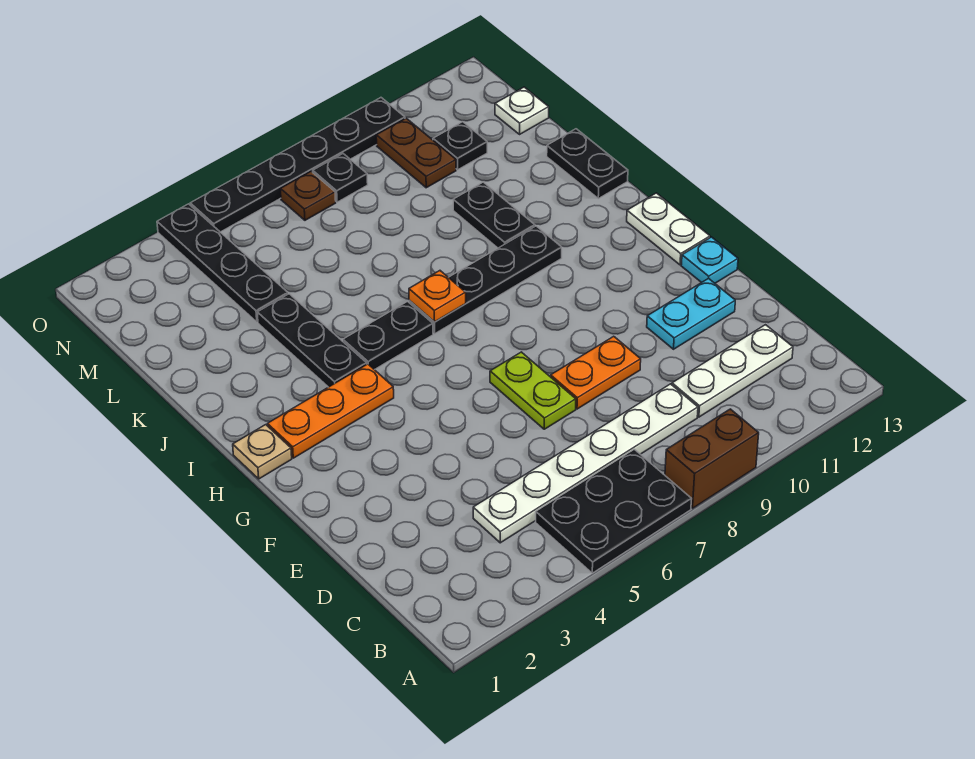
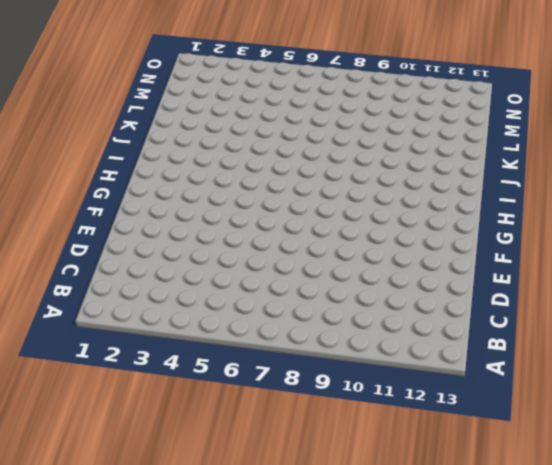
none -> black 2x3 plate [536,449,691,573]
none -> brown 1x2 brick [665,409,759,508]
none -> white 1x6 plate [473,384,698,543]

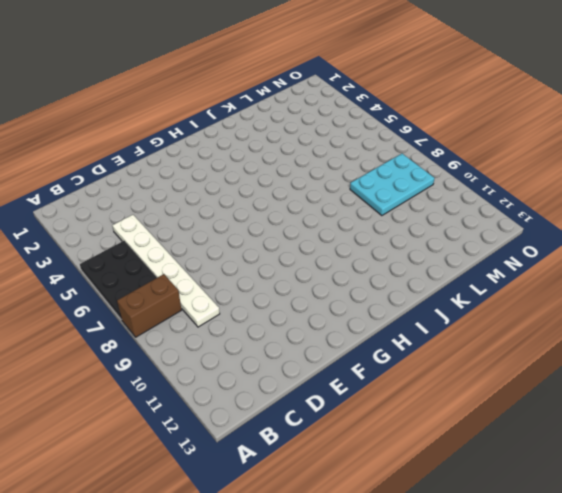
brown 1x2 brick [117,274,181,337] -> brown 1x2 brick turned to [665,409,759,508]
cyan 2x3 plate [350,154,435,216] -> black 1x1 plate [313,154,368,202]
none -> white 1x3 plate [672,325,793,417]
none -> lime 1x2 plate [490,352,576,429]
none -> orange 1x2 plate [551,336,641,409]

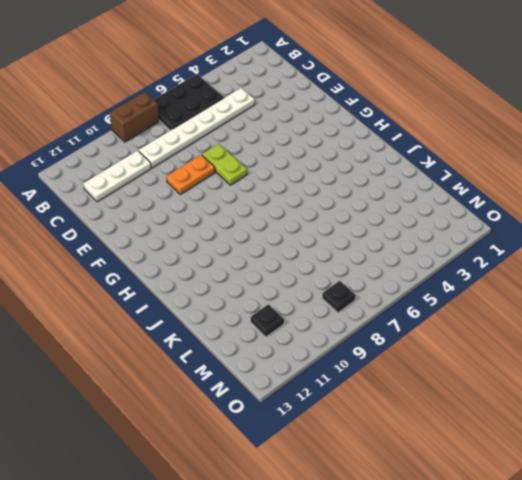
none -> cyan 1x2 plate [647,278,735,349]
none -> cyan 1x1 plate [681,237,738,283]
none -> white 1x2 plate [627,193,710,265]

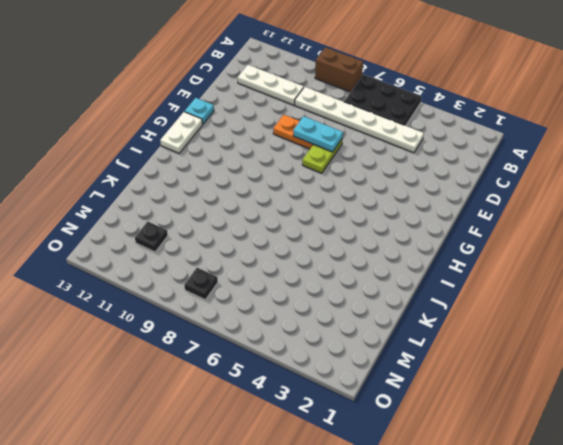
cyan 1x2 plate [293,116,343,152] -> cyan 1x2 plate moved to [647,278,735,349]
none -> tan 1x1 plate [233,425,292,479]
none -> orange 1x3 plate [267,364,394,458]
none -> black 1x3 plate [257,294,367,387]

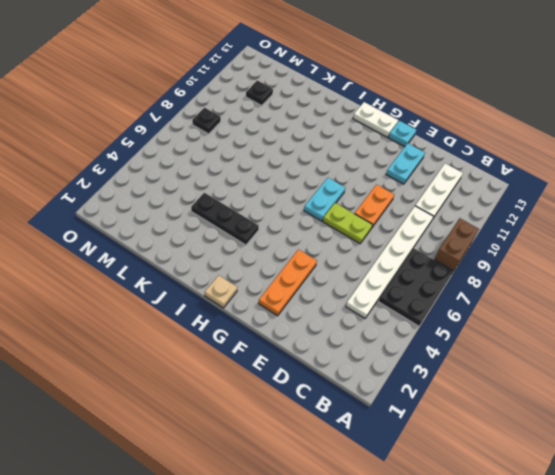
orange 1x3 plate [259,250,317,316] -> orange 1x3 plate moved to [267,364,394,458]
cyan 1x2 plate [304,178,345,221] -> none
none -> black 1x2 plate [343,302,433,370]
none -> black 1x4 plate [409,226,562,334]
none -> black 1x2 plate [453,182,535,248]

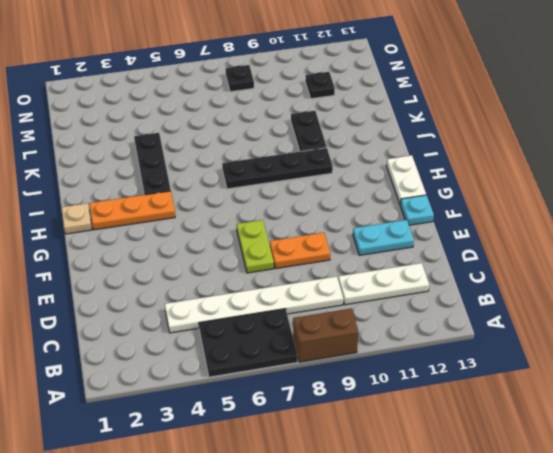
none -> black 1x2 plate [343,302,433,370]
none -> black 1x2 plate [547,129,628,199]
none -> black 1x4 plate [157,204,288,322]

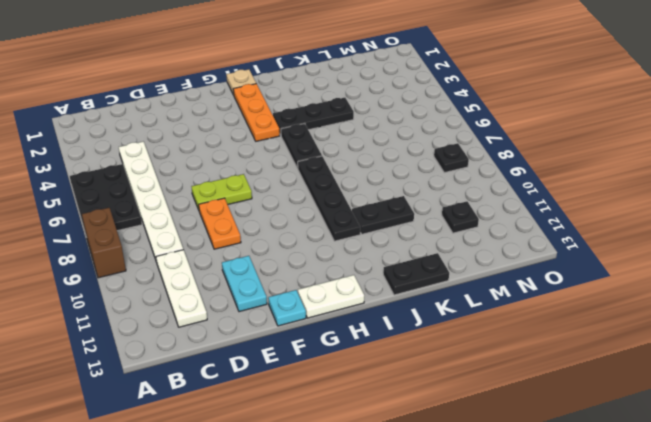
none -> black 1x4 plate [157,204,288,322]
none -> brown 1x2 plate [376,118,456,188]
none -> white 1x1 plate [495,87,549,134]

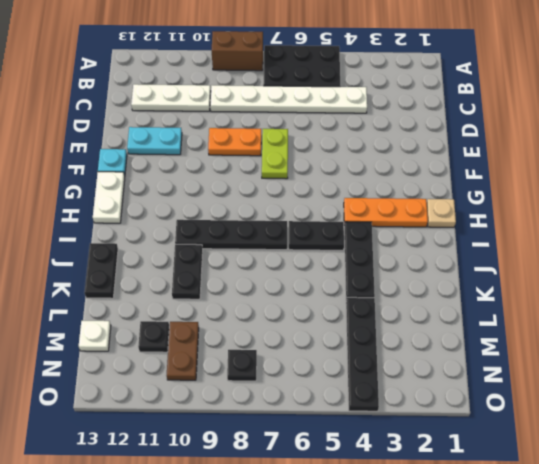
none -> brown 1x1 plate [280,171,336,220]
none -> black 1x6 plate [190,98,405,232]
none -> orange 1x1 plate [409,271,466,322]

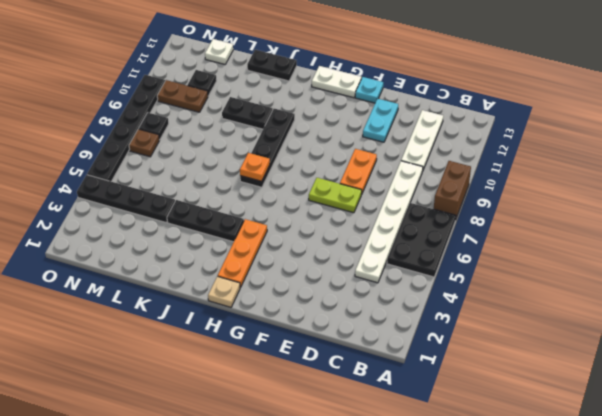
none -> black 1x2 plate [343,302,433,370]

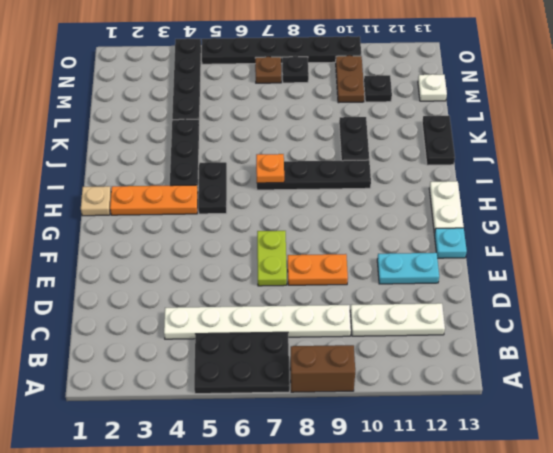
black 1x2 plate [198,162,227,214] -> black 1x2 plate turned to [343,302,433,370]

